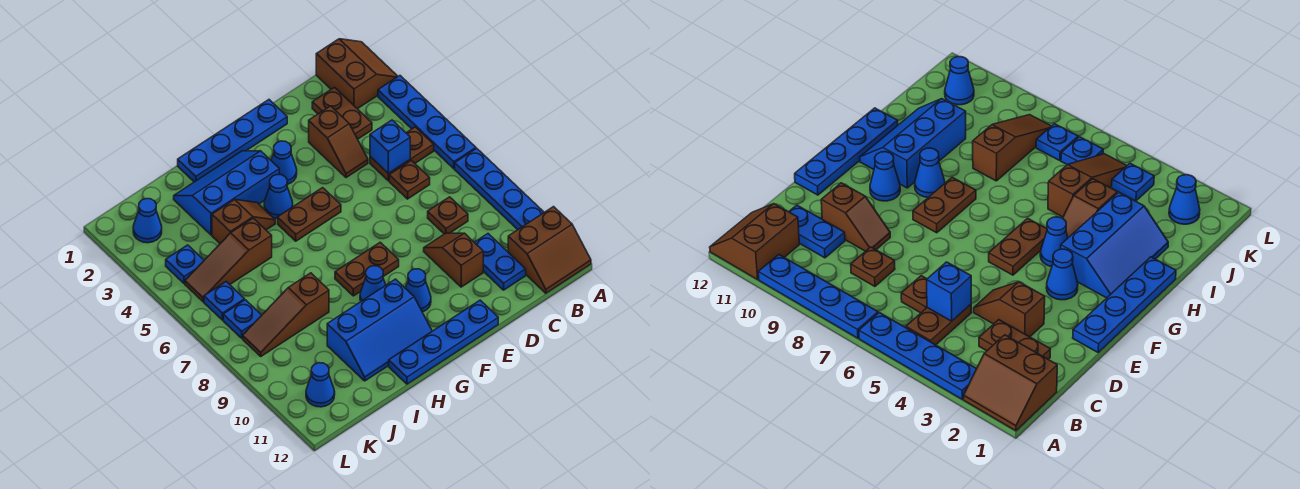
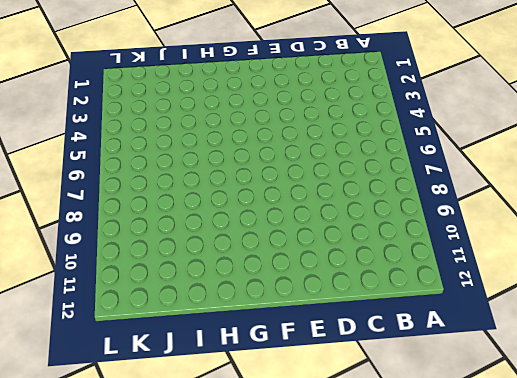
none -> brown 2x2 slope [316,39,398,109]
none -> blue 1x4 plate [378,76,476,169]
none -> blue 1x4 plate [455,148,544,229]
none -> brown 2x2 slope [508,207,591,293]

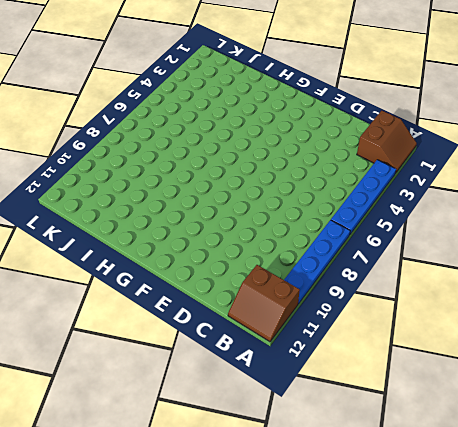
none -> brown 1x2 plate [370,127,434,181]
none -> brown 1x2 plate [312,88,372,139]
none -> brown 1x1 plate [389,160,430,199]
none -> brown 1x1 plate [428,197,468,234]

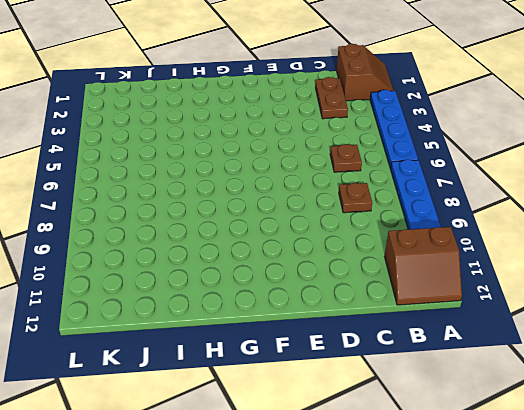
none -> brown 1x2 plate [370,127,434,181]
none -> blue 1x2 plate [474,234,526,290]
none -> brown 1x2 slope [309,106,368,178]
none -> brown 1x2 slope [424,233,483,287]

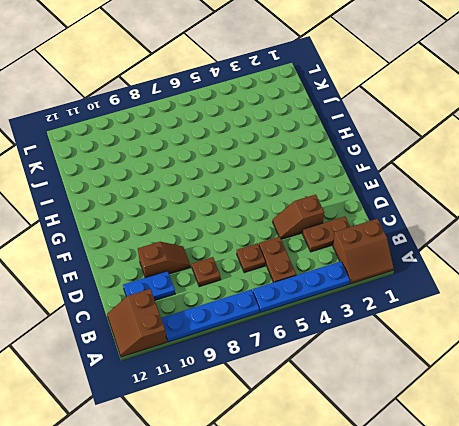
none -> blue 1x4 plate [178,100,287,182]
none -> blue 1x4 plate [389,300,498,384]
none -> blue 1x1 cone [271,141,297,185]
none -> brown 1x2 plate [278,188,341,241]

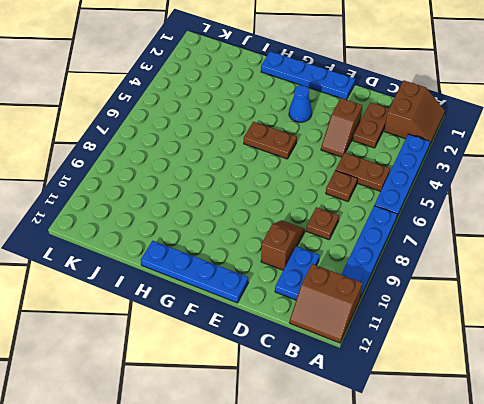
none -> brown 1x2 plate [335,242,399,296]
none -> blue 1x1 cone [405,269,431,312]
none -> blue 2x3 slope [174,151,279,235]
none -> blue 1x1 cone [264,175,293,218]

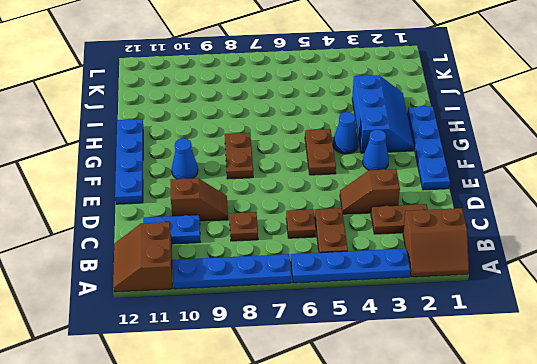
none -> blue 1x1 cone [360,266,386,301]
none -> blue 2x3 slope [327,279,432,381]
none -> brown 1x2 slope [212,199,275,243]
none -> brown 1x3 slope [185,218,272,302]

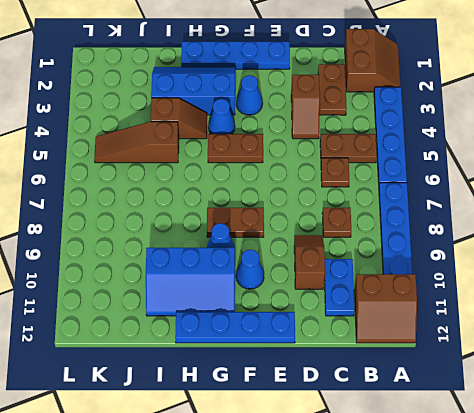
none -> brown 1x3 slope [243,273,329,356]
none -> blue 1x1 cone [133,199,162,243]
none -> blue 1x1 plate [166,245,204,283]
none -> blue 1x1 plate [204,282,244,320]

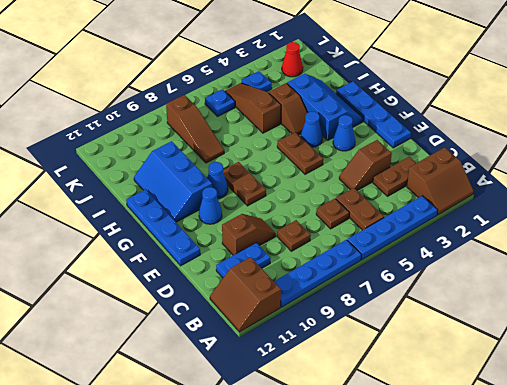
brown 1x3 slope [166,95,224,163] -> brown 1x3 slope turned to [243,273,329,356]
red 1x1 cone [282,42,303,77] -> blue 1x1 cone [133,199,162,243]
none -> blue 1x1 plate [223,300,262,338]
none -> blue 1x1 cone [306,363,335,407]
none -> blue 1x1 brick [370,120,410,173]

